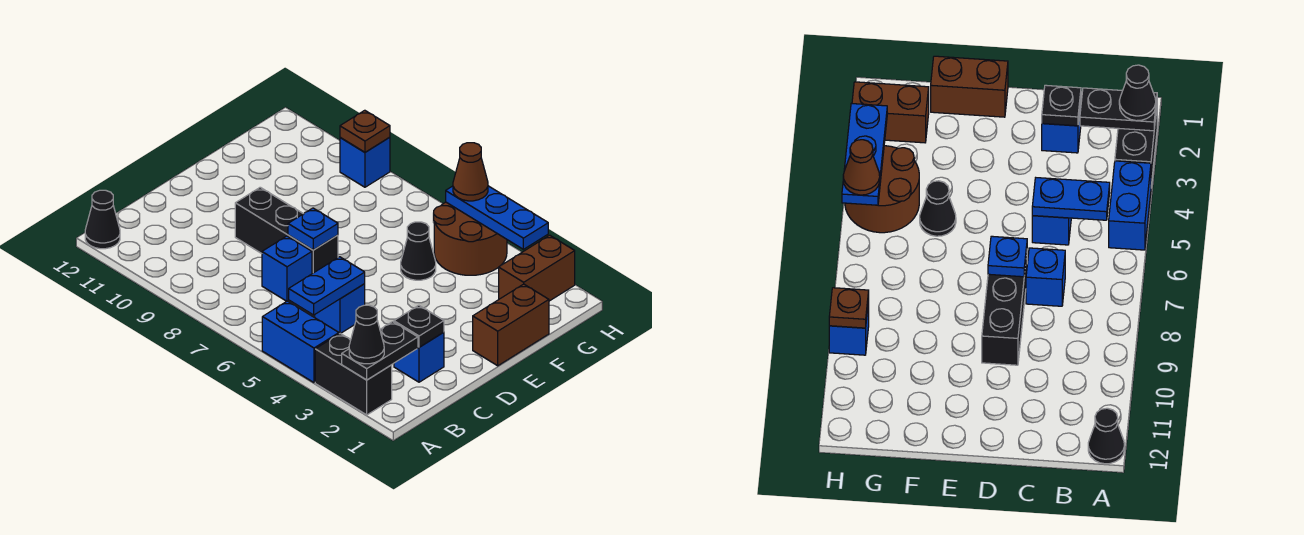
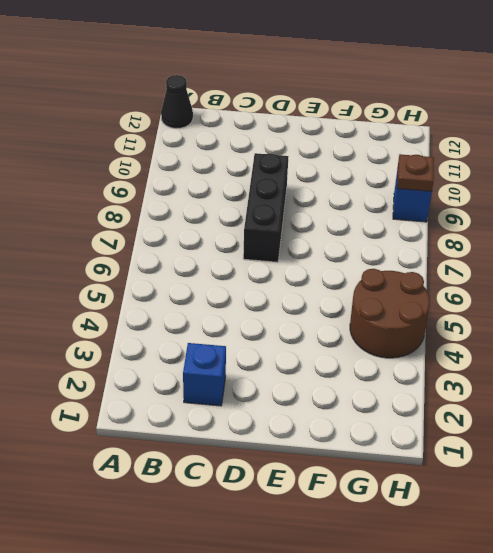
none -> black 1x2 brick [315,334,392,415]
none -> blue 1x2 brick [262,301,339,382]
none -> blue 1x1 brick [315,284,365,334]

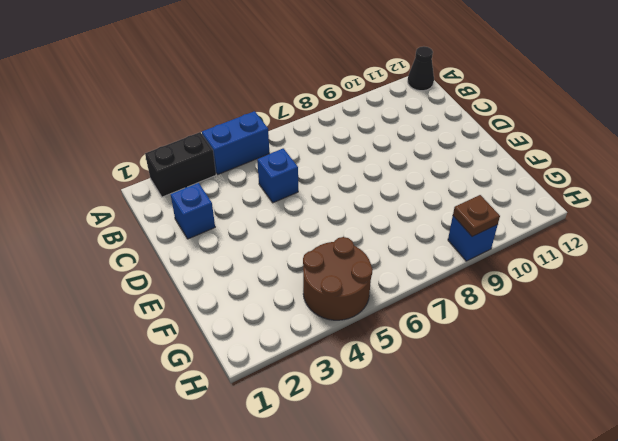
none -> blue 1x1 brick [262,236,312,301]
none -> black 1x3 brick [235,187,338,274]
none -> brown 1x2 brick [473,284,549,366]

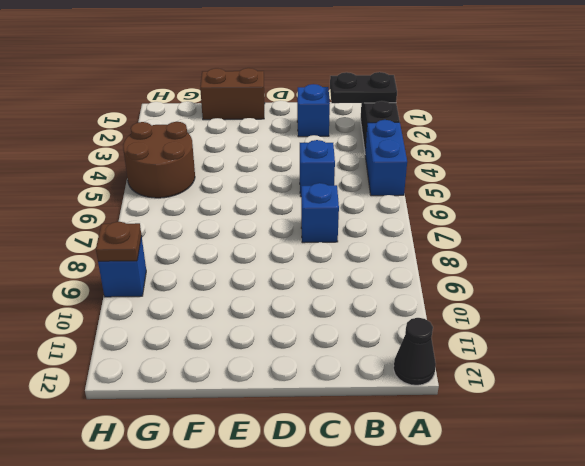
none -> black 1x3 brick [235,187,338,274]
none -> black 1x1 cone [401,222,436,280]
none -> brown 1x2 brick [499,235,575,301]

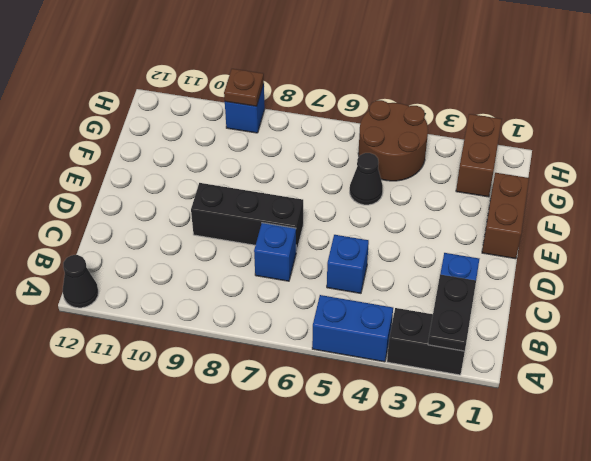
none -> blue 1x2 plate [289,257,365,315]
none -> black 1x1 plate [394,305,444,347]
none -> blue 1x1 plate [288,208,338,250]

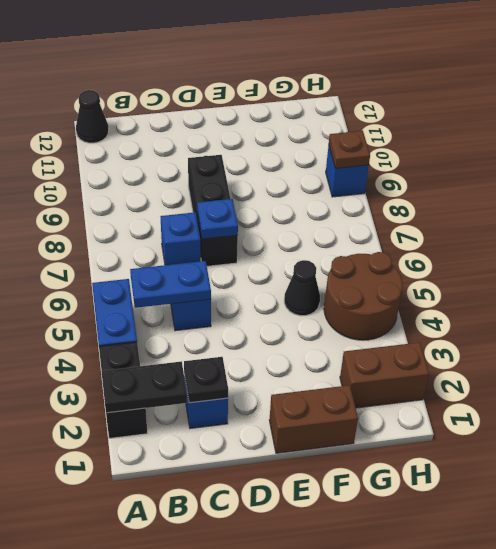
none -> blue 1x3 plate [446,186,548,249]
none -> black 1x1 cone [349,305,384,364]
none -> brown 1x1 cone [453,143,488,201]

